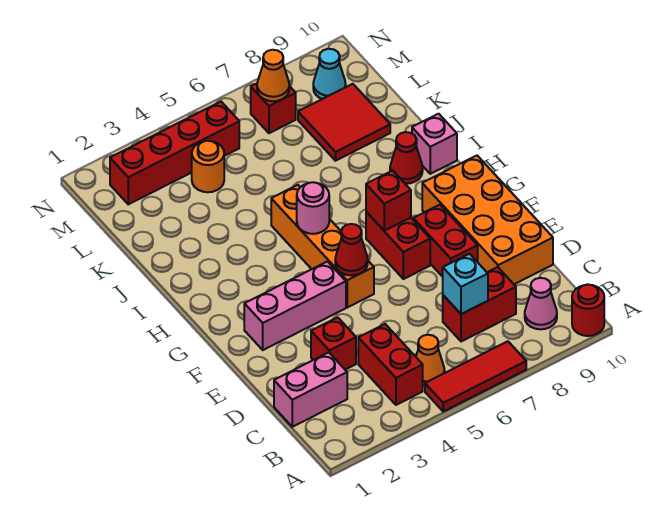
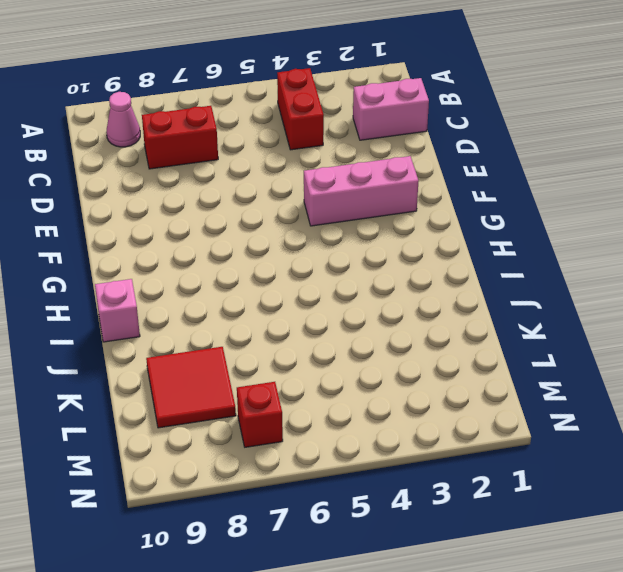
none -> red 1x3 tile [425,341,526,412]
none -> red 1x1 round brick [572,284,604,336]
none -> orange 1x1 cone [416,335,445,386]

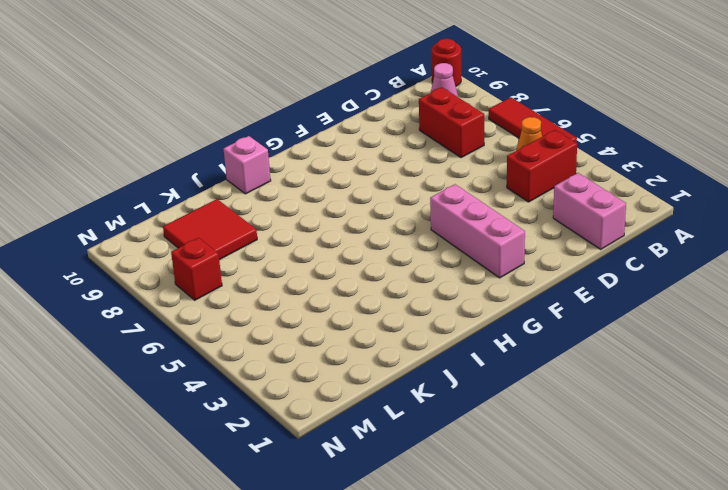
none -> red 1x1 brick [311,317,356,370]
none -> orange 2x4 brick [422,156,553,284]
none -> red 1x2 brick [413,205,478,277]

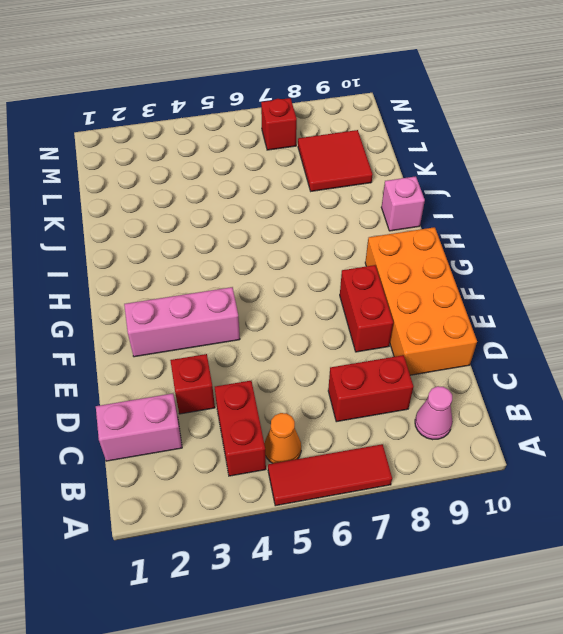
none -> red 1x1 round brick [572,284,604,336]
none -> orange 1x4 brick [271,185,374,307]
none -> red 1x2 brick [366,212,430,279]

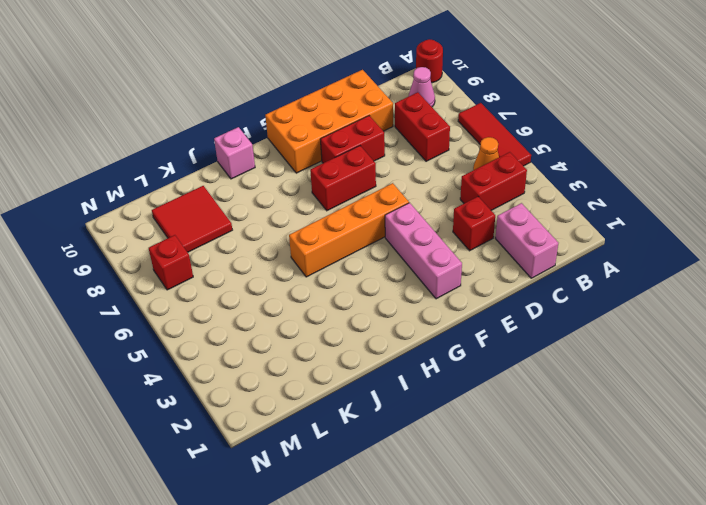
none -> red 1x1 cone [390,132,423,184]
none -> orange 1x1 round brick [192,141,224,192]
none -> red 1x4 brick [110,102,239,204]

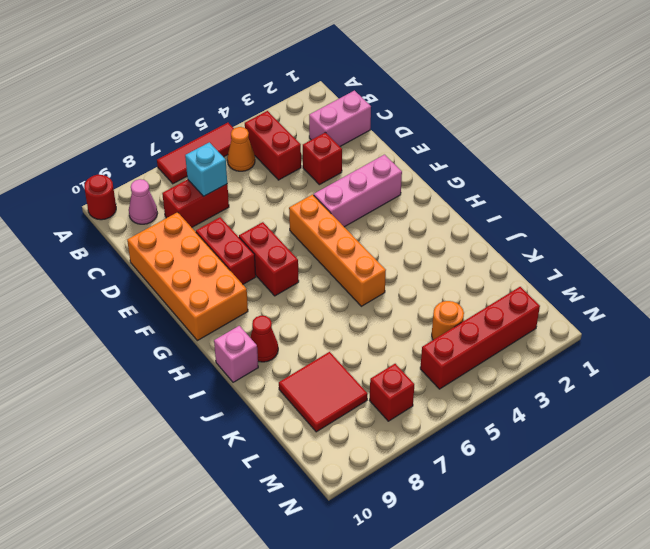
none -> cyan 1x1 cone [313,49,346,99]
none -> red 1x1 cone [335,224,368,275]
none -> red 1x1 brick [366,170,411,231]

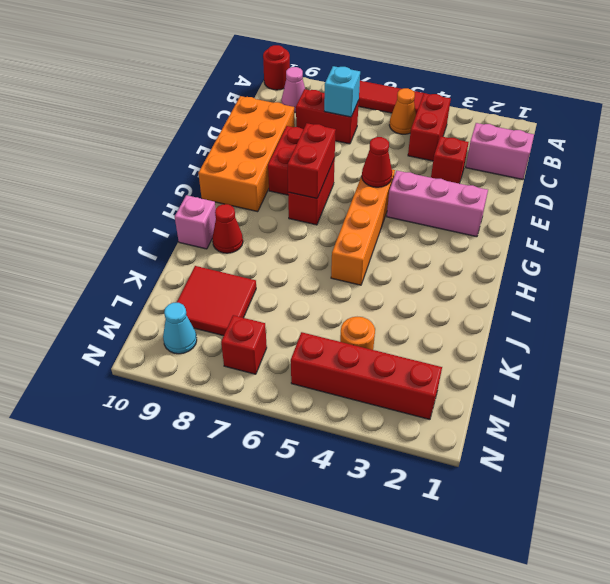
red 1x2 brick [288,123,336,198] -> red 1x1 brick [366,170,411,231]
none -> pink 1x1 round brick [297,182,329,234]
none -> orange 1x1 cone [257,50,289,101]

